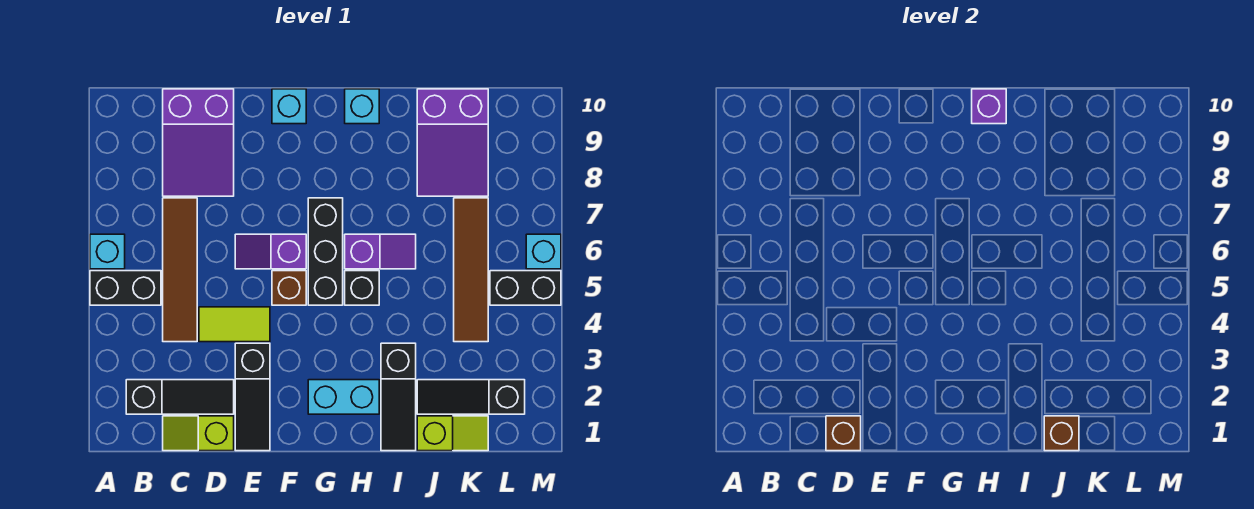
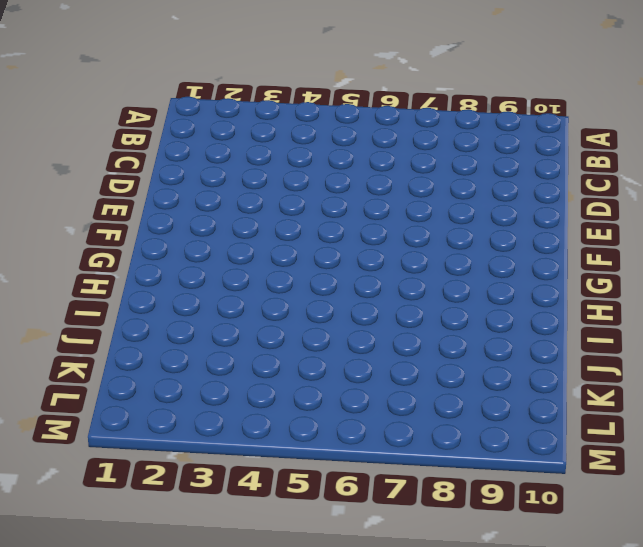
none -> black 1x2 brick [90,271,161,305]
none -> cyan 1x1 brick [90,234,125,269]
none -> black 1x3 slope [126,380,234,414]

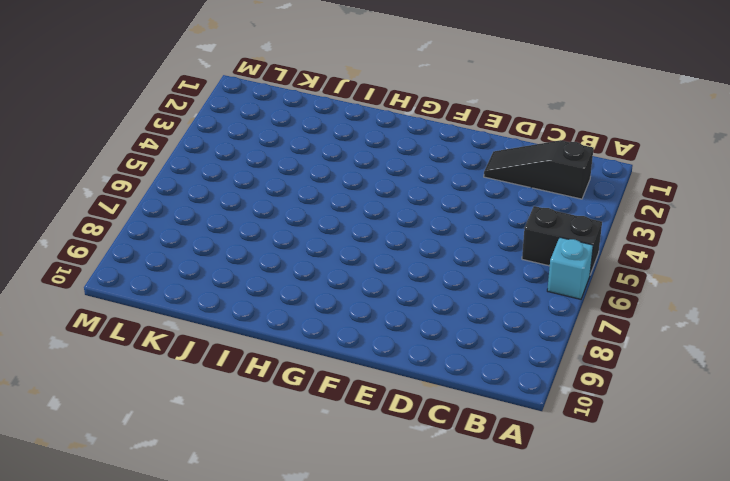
none -> lime 1x2 slope [163,416,234,451]
none -> brown 1x4 tile [163,198,197,342]
none -> purple 2x3 slope [163,89,234,196]

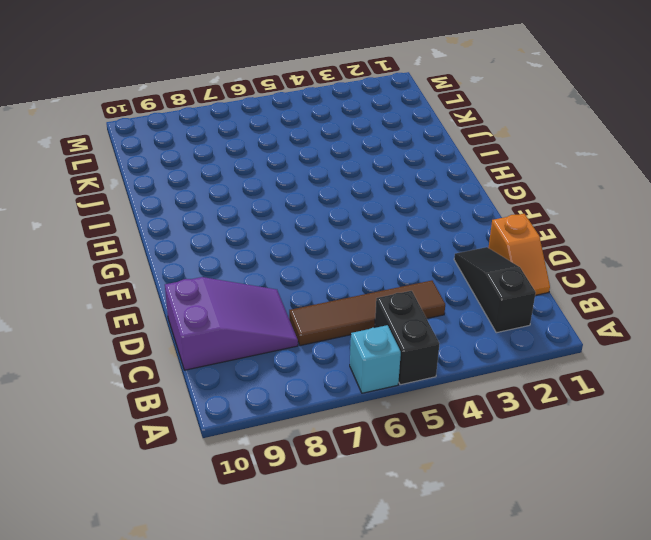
orange 1x2 slope [488,214,550,295] -> lime 1x2 slope [163,416,234,451]
none -> lime 1x2 tile [199,307,270,342]
none -> black 1x3 slope [235,343,270,451]
none -> purple 1x2 slope [235,234,306,269]

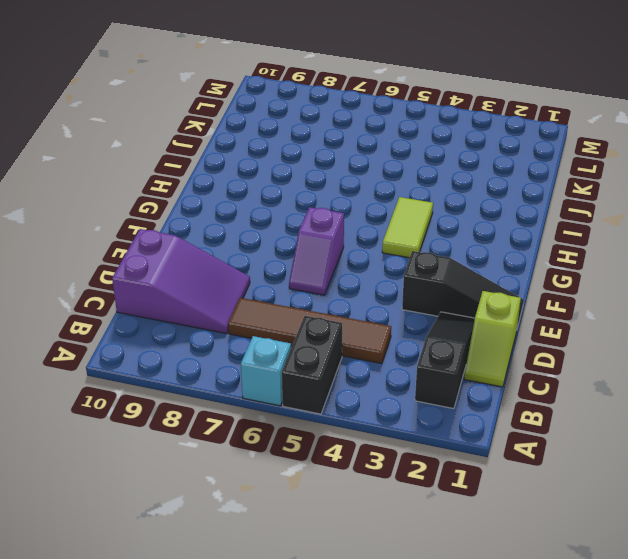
lime 1x2 tile [382,197,433,258] -> lime 1x2 tile moved to [199,307,270,342]
none -> brown 1x1 brick [272,271,306,305]
none -> cyan 1x1 brick [272,89,306,124]
none -> cyan 1x2 brick [308,380,379,414]

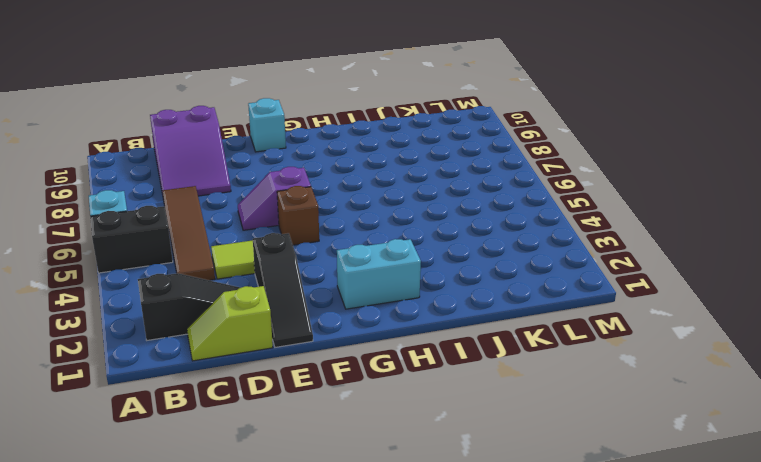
none -> black 1x3 brick [308,198,343,305]
none -> black 1x1 brick [345,271,379,305]
none -> purple 1x2 slope [345,234,416,269]

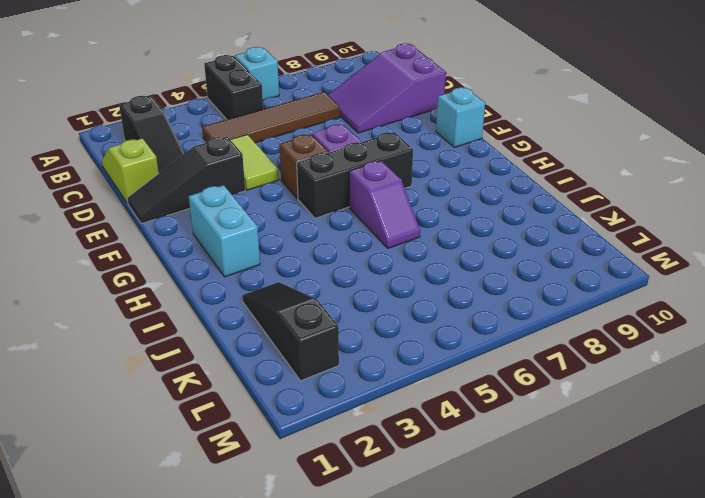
none -> black 1x1 brick [345,271,379,305]
none -> cyan 1x1 brick [345,89,379,124]
none -> black 1x3 slope [381,343,416,451]

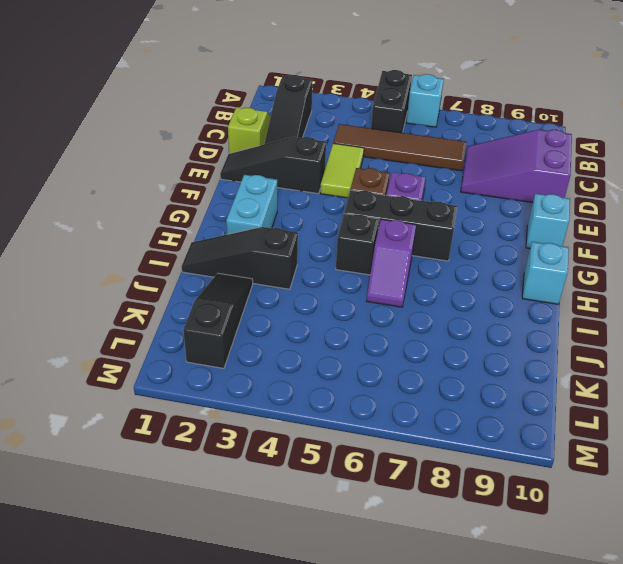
none -> lime 1x2 slope [417,416,488,451]
none -> purple 2x3 slope [417,89,488,196]
none -> brown 1x4 tile [454,198,488,342]

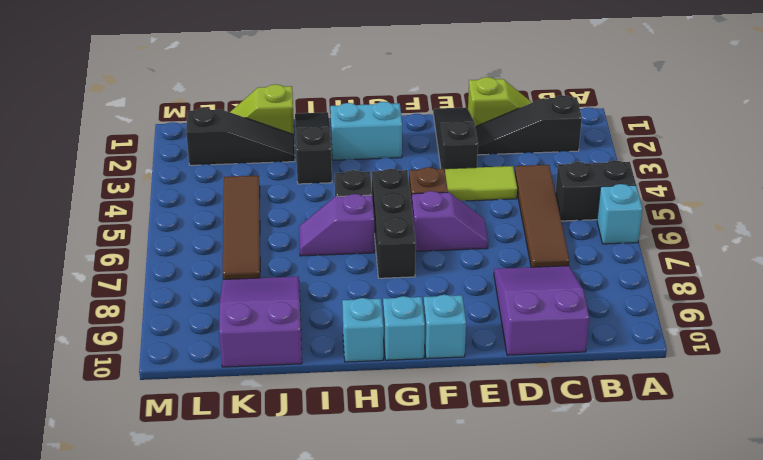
cyan 1x1 brick [383,296,425,360] -> cyan 1x1 brick moved to [526,234,561,269]
none -> black 1x2 brick [490,271,561,305]
none -> brown 1x1 brick [826,416,861,451]
none -> purple 1x1 brick [972,89,1006,124]

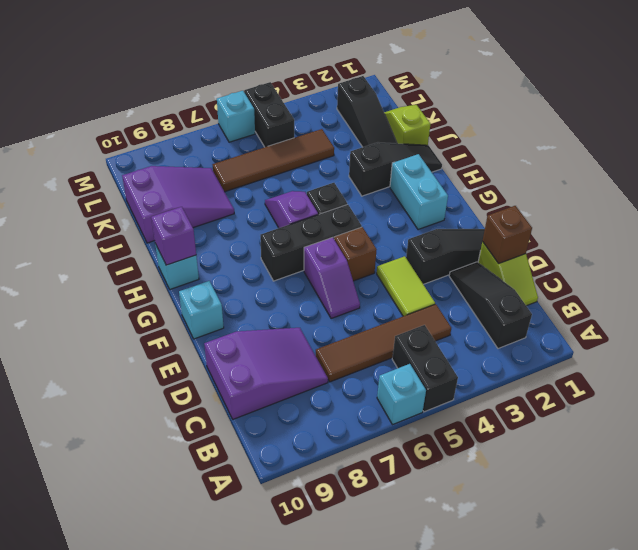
none -> brown 1x1 brick [1044,416,1079,451]

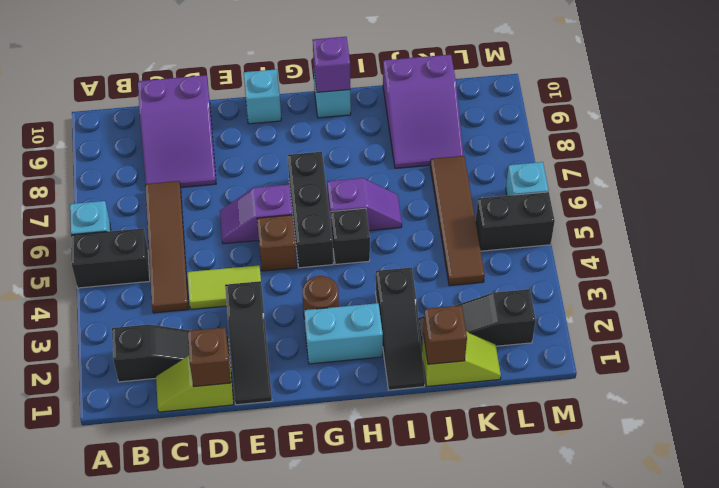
brown 1x1 round brick [302,276,339,319] -> none

